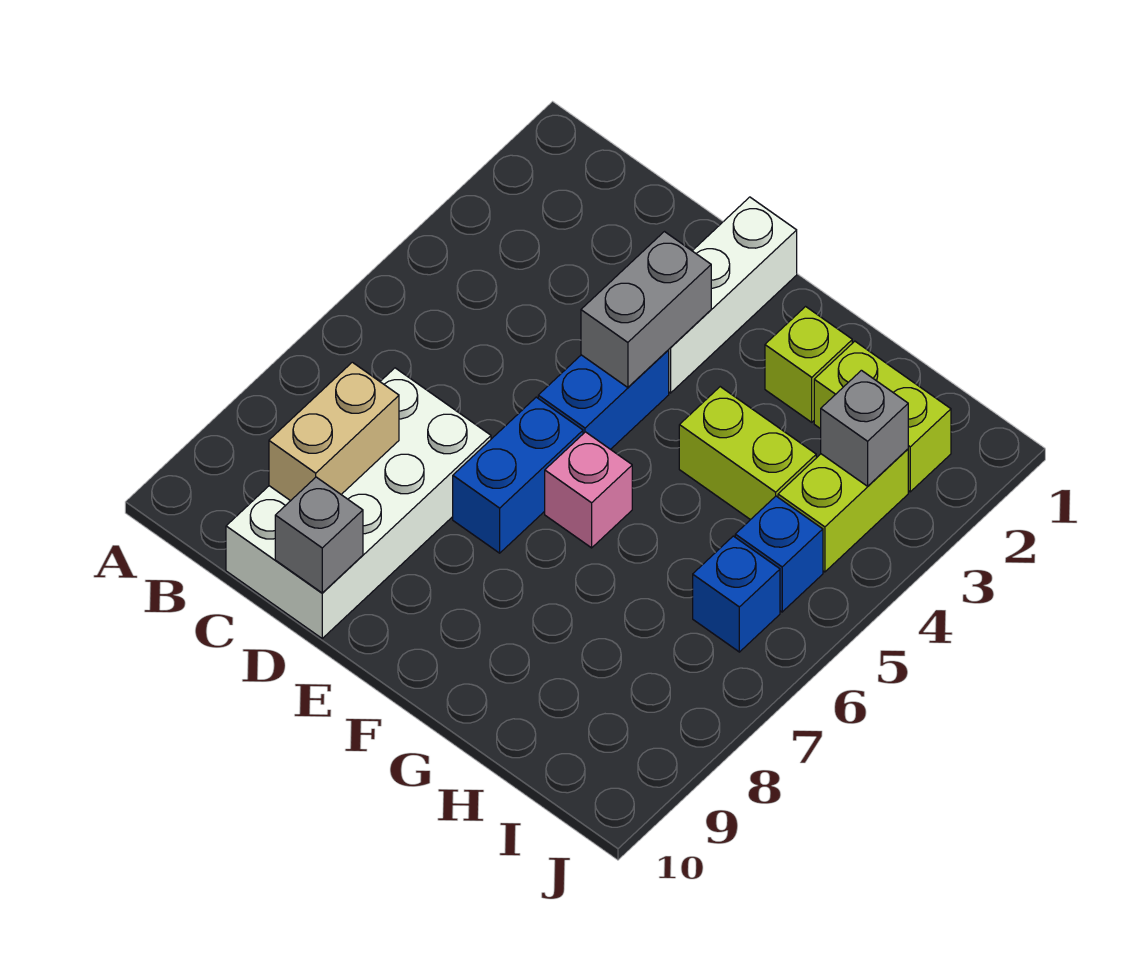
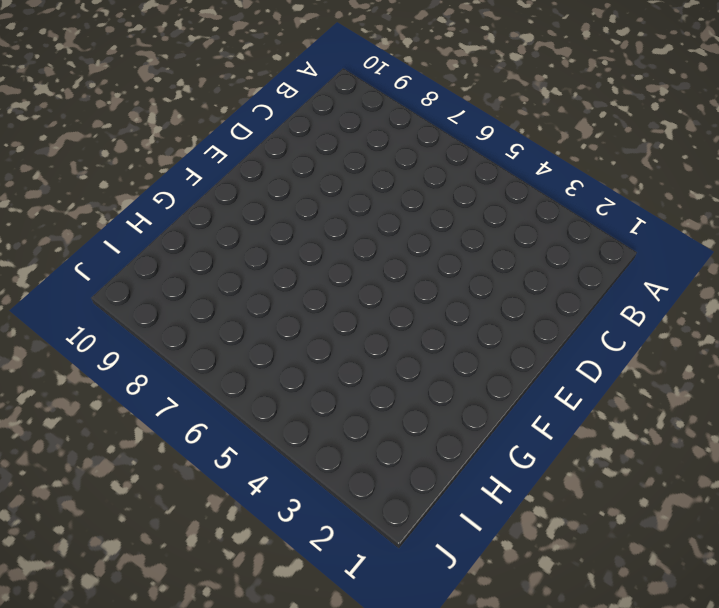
none -> white 2x4 brick [226,368,491,638]
none -> white 1x3 brick [669,197,797,393]
none -> blue 1x2 brick [538,350,669,449]

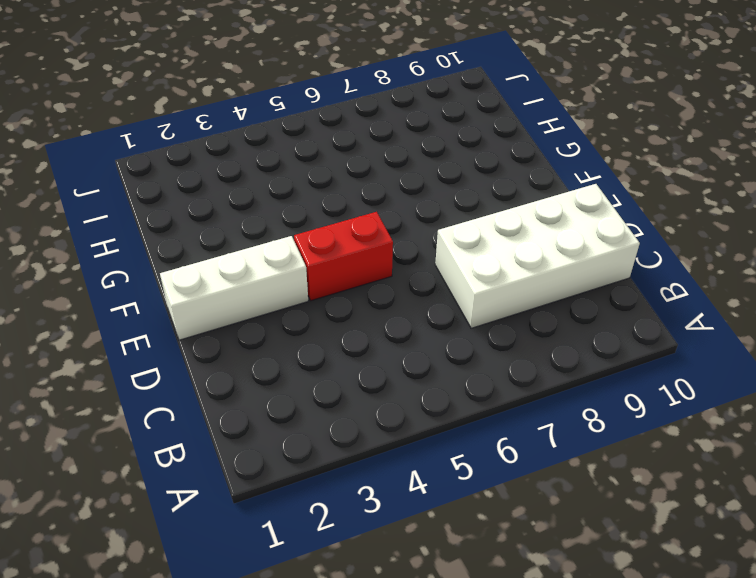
red 1x2 brick [294,212,393,301] -> blue 1x2 brick [538,350,669,449]
none -> blue 1x2 brick [453,397,583,553]
none -> pink 1x1 brick [545,432,632,548]
none -> lime 1x1 brick [765,307,852,422]

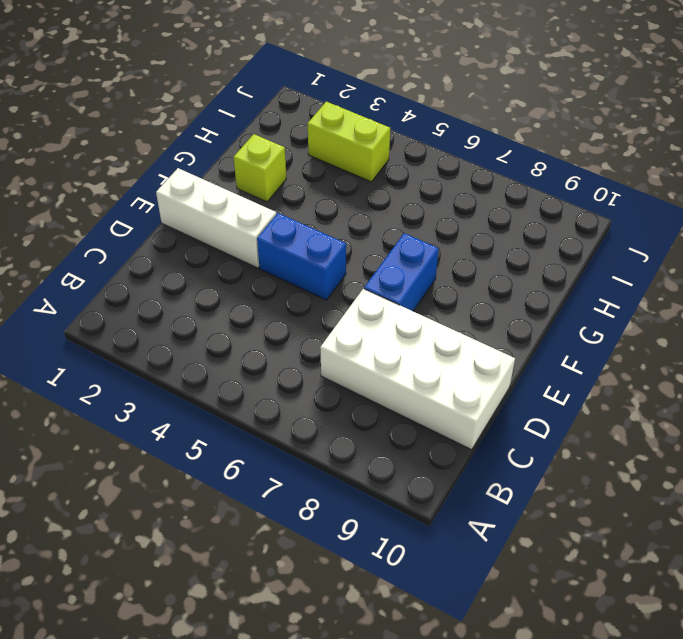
blue 1x2 brick [364,233,439,311] -> blue 1x2 brick turned to [453,397,583,553]
none -> pink 1x1 brick [545,432,632,548]
none -> lime 1x2 brick [679,387,816,520]
none -> lime 1x2 brick [814,341,951,492]

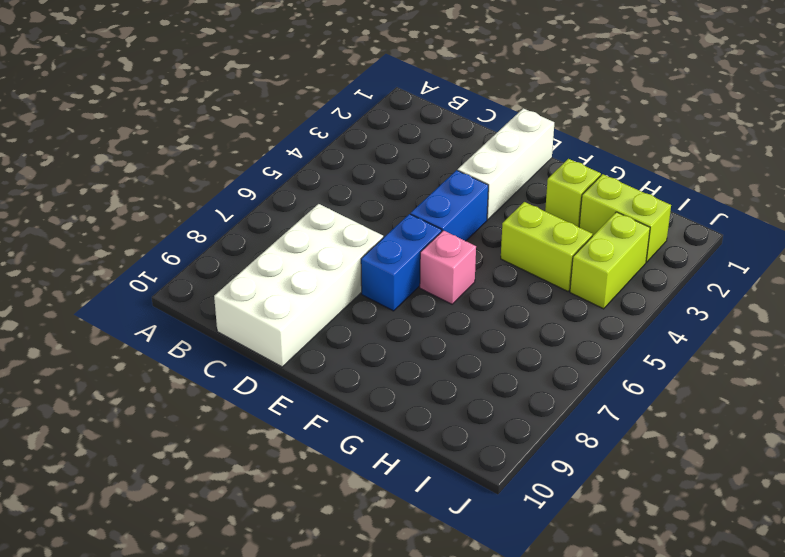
none -> blue 1x1 brick [735,496,823,612]
none -> blue 1x1 brick [693,536,780,652]
none -> tan 1x2 brick [269,362,399,501]

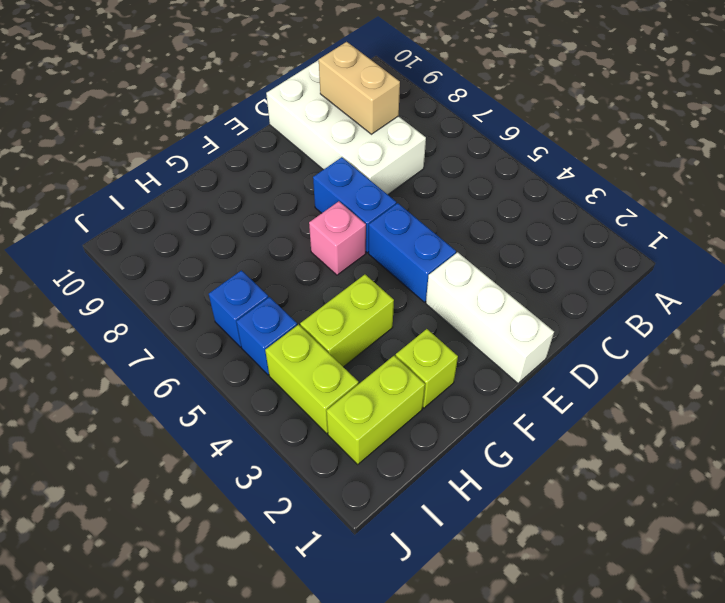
none -> grey 1x1 brick [275,477,363,593]
none -> grey 1x2 brick [581,232,711,387]
none -> grey 1x1 brick [821,370,908,486]

